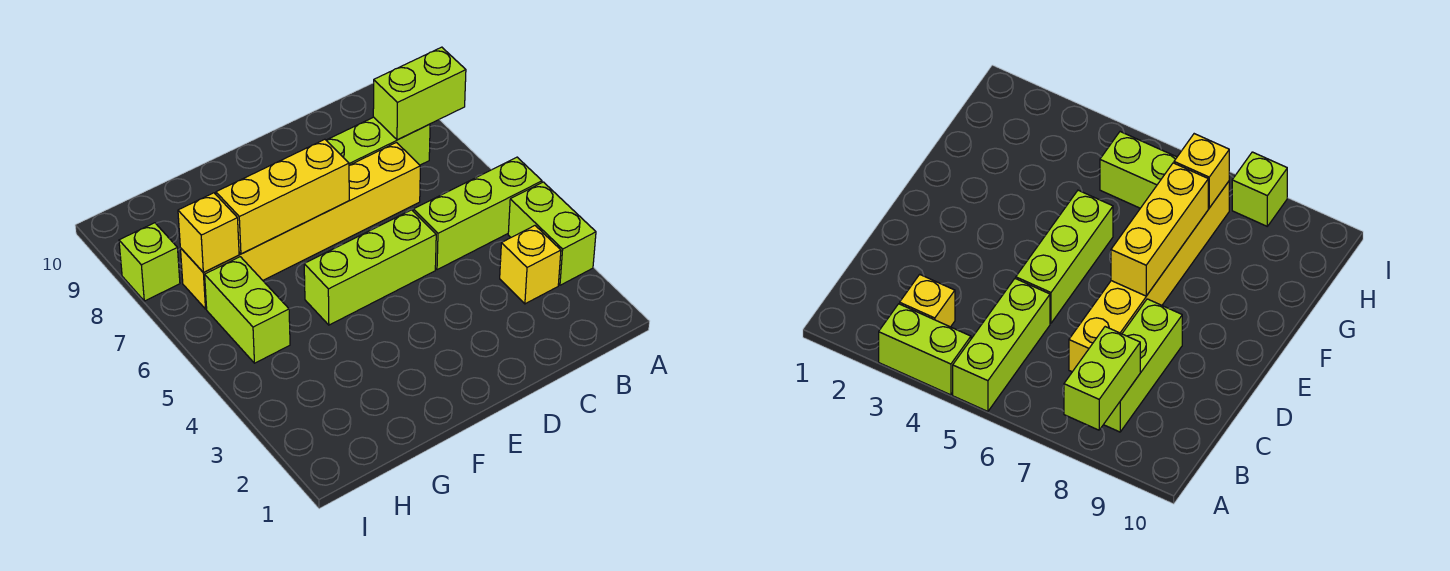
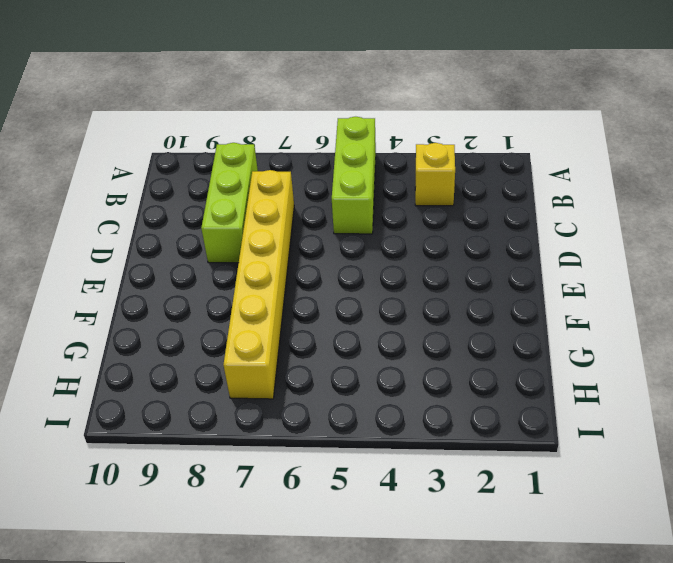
none -> lime 1x2 brick [508,182,596,285]
none -> lime 1x3 brick [304,210,436,325]

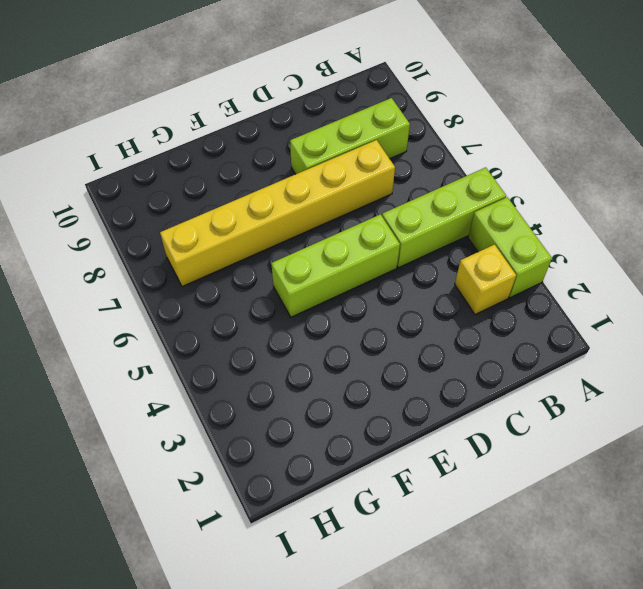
none -> lime 1x2 brick [205,257,290,363]
none -> lime 1x1 brick [119,223,180,301]

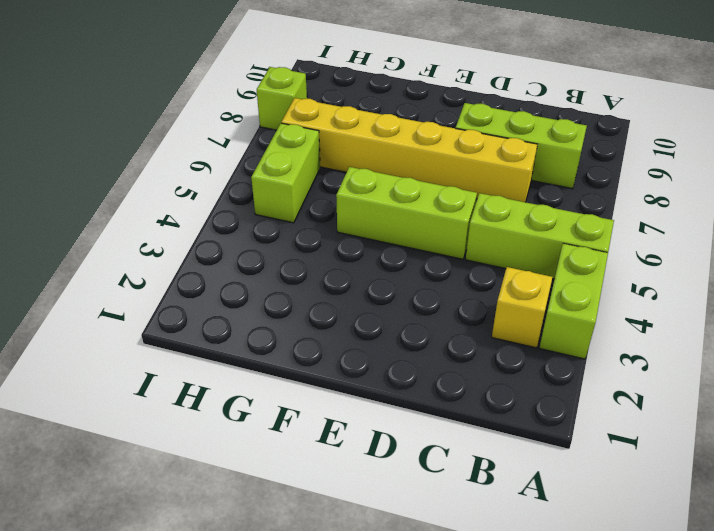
none -> lime 1x2 brick [373,47,466,140]
none -> yellow 1x3 brick [216,139,349,254]

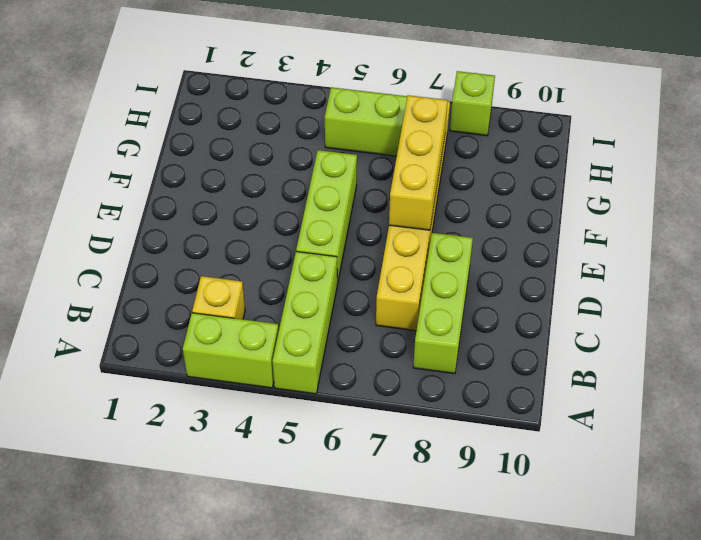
none -> lime 1x2 brick [373,47,466,140]
none -> yellow 1x1 brick [178,193,239,273]

